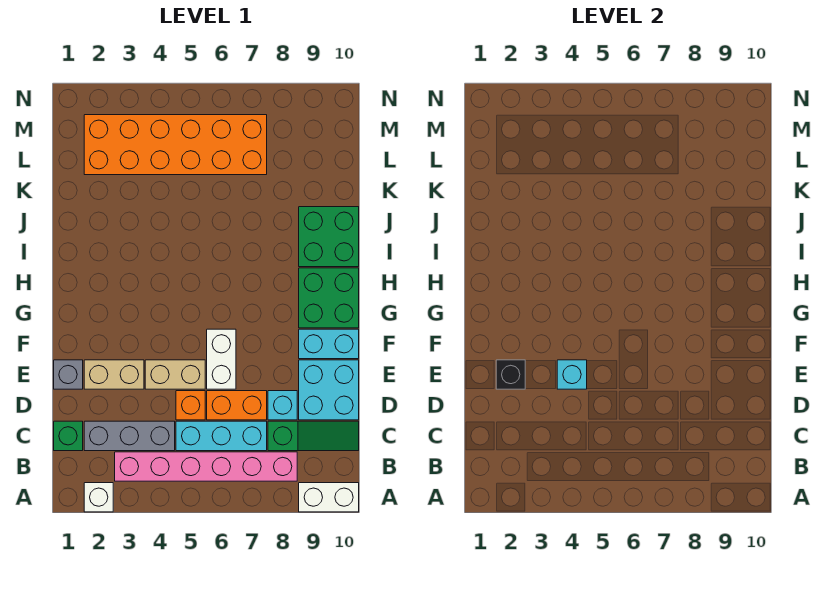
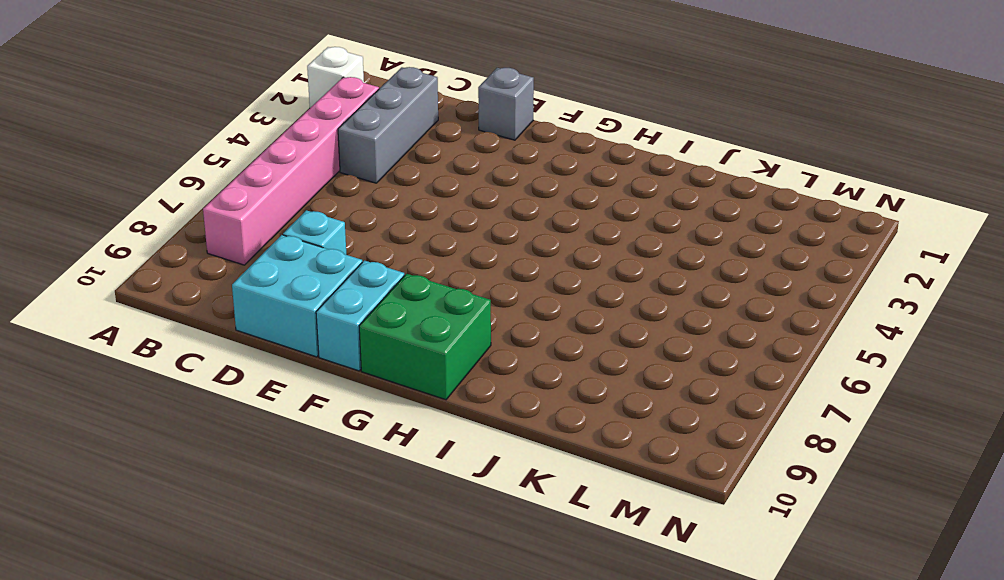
none -> white 1x2 brick [299,483,359,512]
none -> green 1x1 brick [54,421,83,451]
none -> cyan 1x3 brick [176,421,267,451]

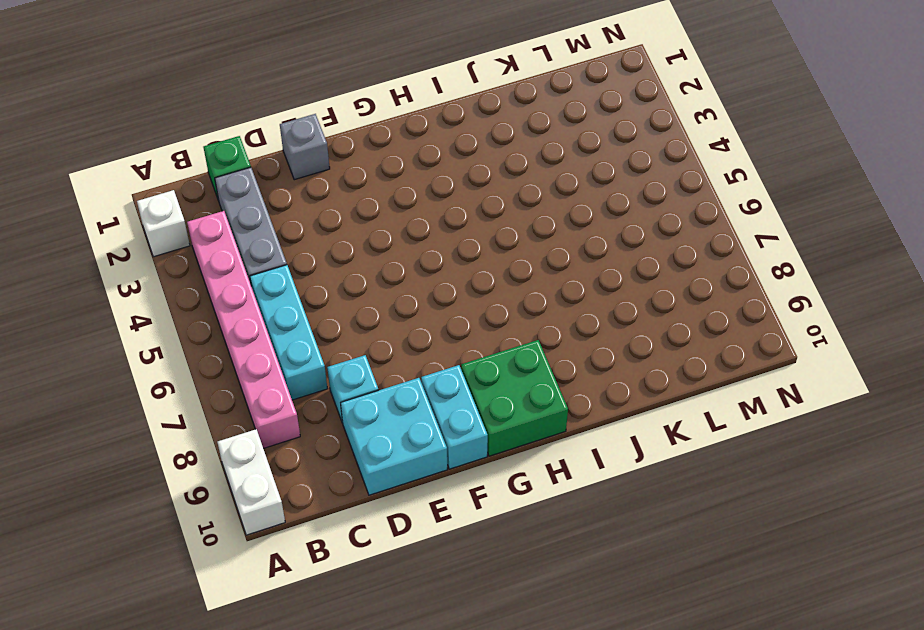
none -> green 1x3 slope [268,421,359,451]
none -> orange 1x1 brick [176,391,205,420]
none -> orange 1x2 brick [207,391,267,420]

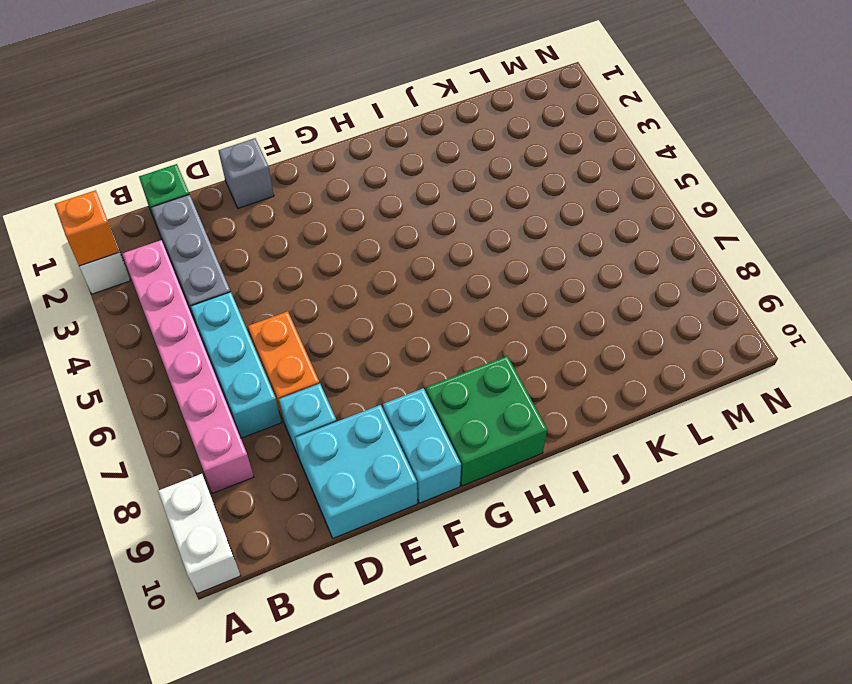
orange 1x1 brick [55,190,119,266] -> orange 1x1 brick moved to [176,391,205,420]
none -> green 1x3 slope [268,421,359,451]
none -> tan 1x2 brick [84,360,144,389]
none -> tan 1x2 brick [145,360,205,389]

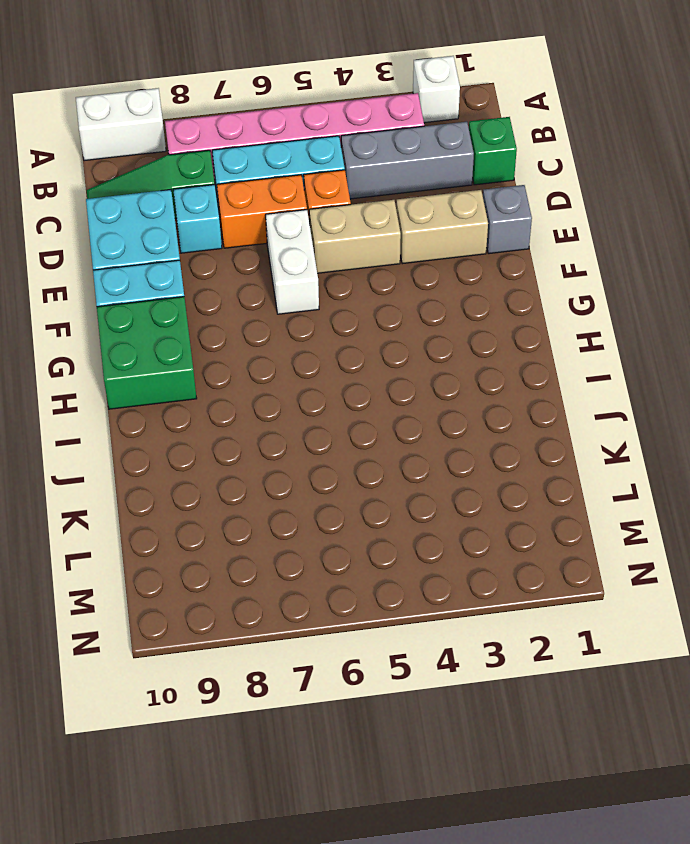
none -> green 2x2 brick [299,207,359,267]
none -> orange 2x6 brick [84,115,267,175]
none -> black 1x1 brick [496,360,525,389]

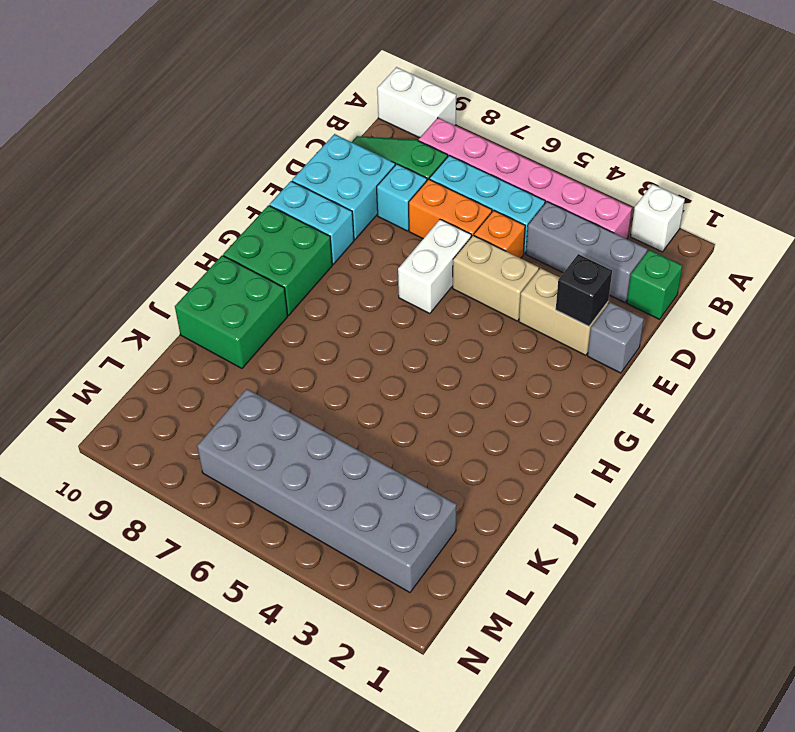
grey 2x6 brick [197,389,457,593] -> orange 2x6 brick [84,115,267,175]
none -> cyan 1x1 brick [557,360,587,389]

